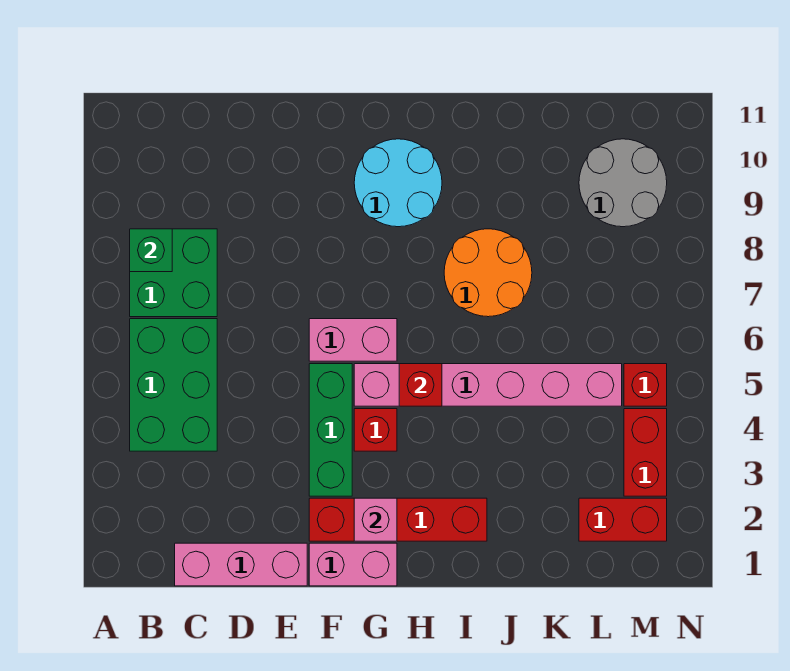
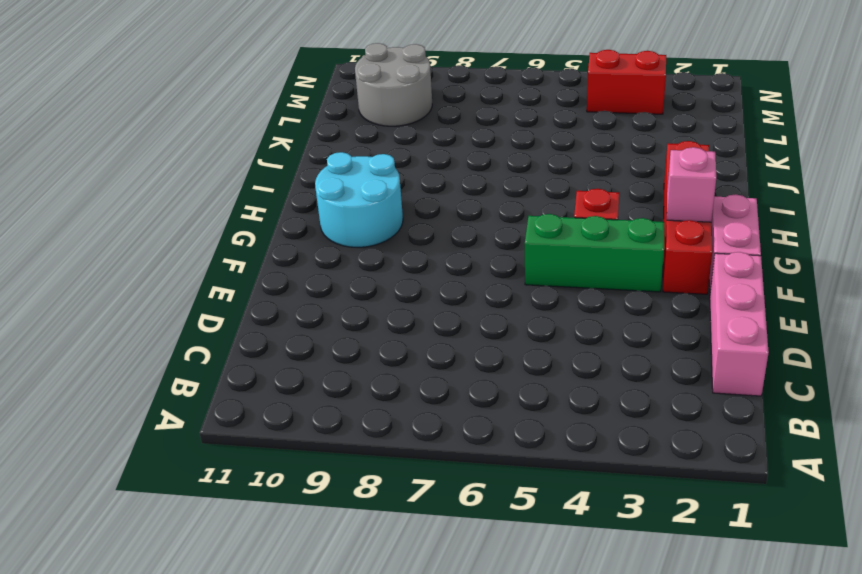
none -> green 2x3 brick [130,319,217,451]
none -> green 2x2 brick [130,229,217,317]
none -> pink 1x2 brick [309,319,397,361]

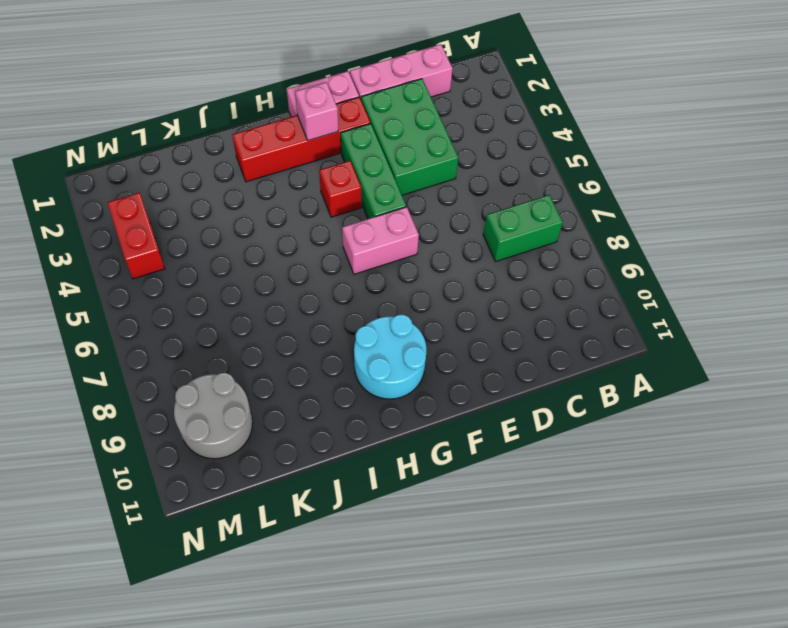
green 1x2 brick [483,195,563,261] -> green 2x2 brick [130,229,217,317]
green 2x3 brick [361,79,458,195] -> green 2x3 brick moved to [130,319,217,451]
none -> pink 1x6 brick [354,364,622,406]
none -> orange 2x2 round brick [444,229,532,317]
none -> red 1x2 brick [579,498,667,541]

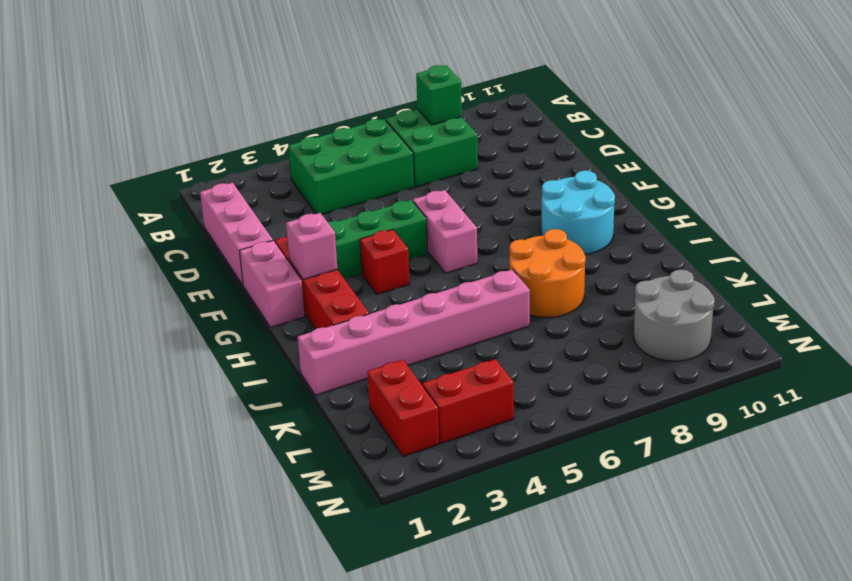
pink 1x6 brick [298,269,530,395] -> pink 1x6 brick turned to [354,364,622,406]
none -> red 1x1 brick [624,364,667,406]
none -> red 1x1 brick [399,364,442,406]

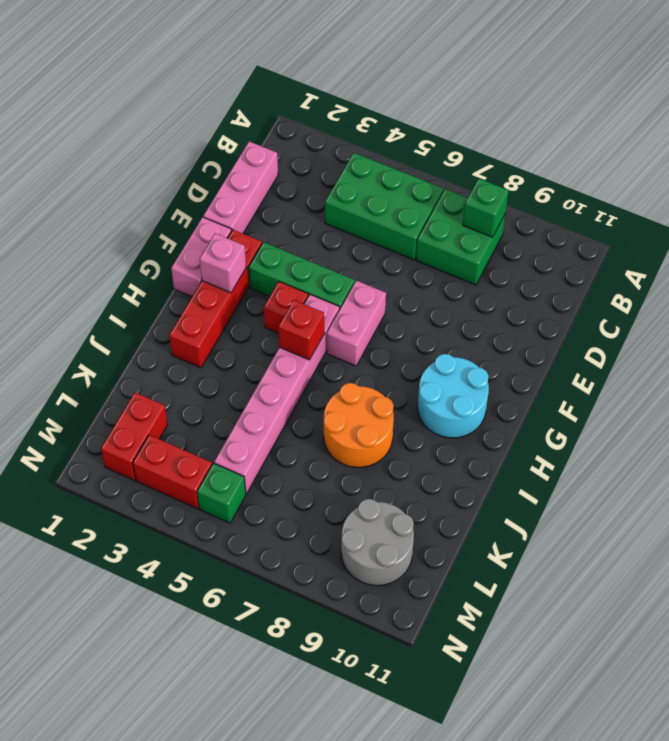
green 1x1 brick [197,463,246,523] -> red 1x1 brick [624,364,667,406]

